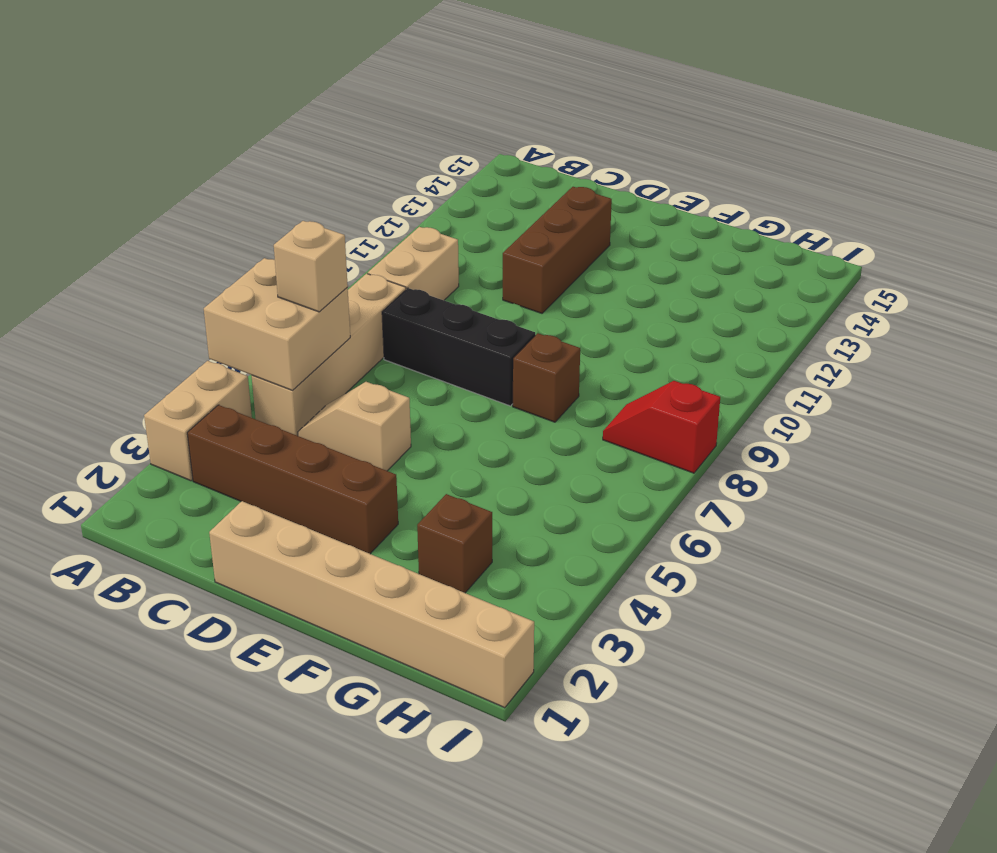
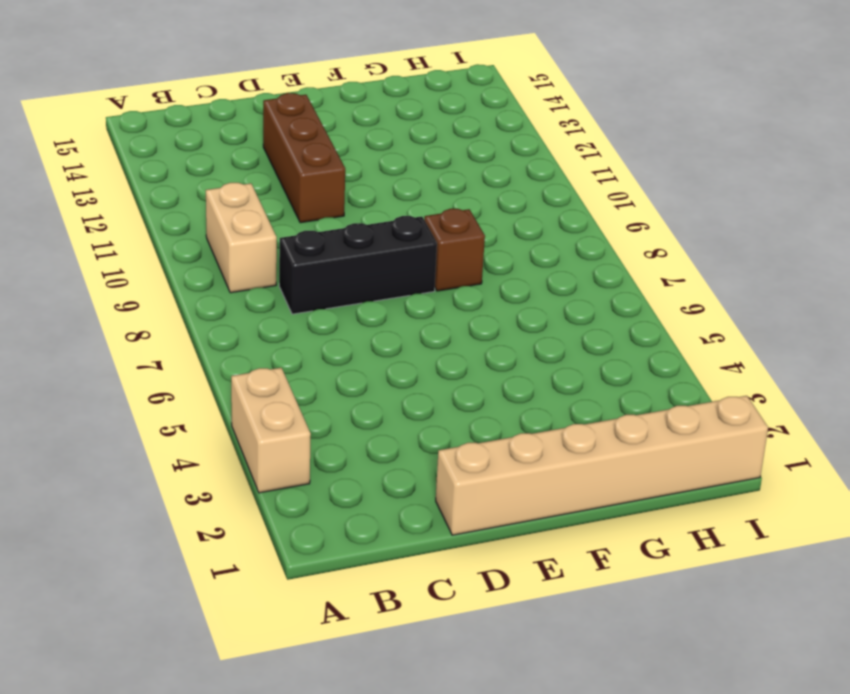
none -> brown 1x4 brick [187,405,398,554]
none -> tan 1x4 brick [252,274,406,436]
none -> tan 1x2 slope [298,382,411,471]

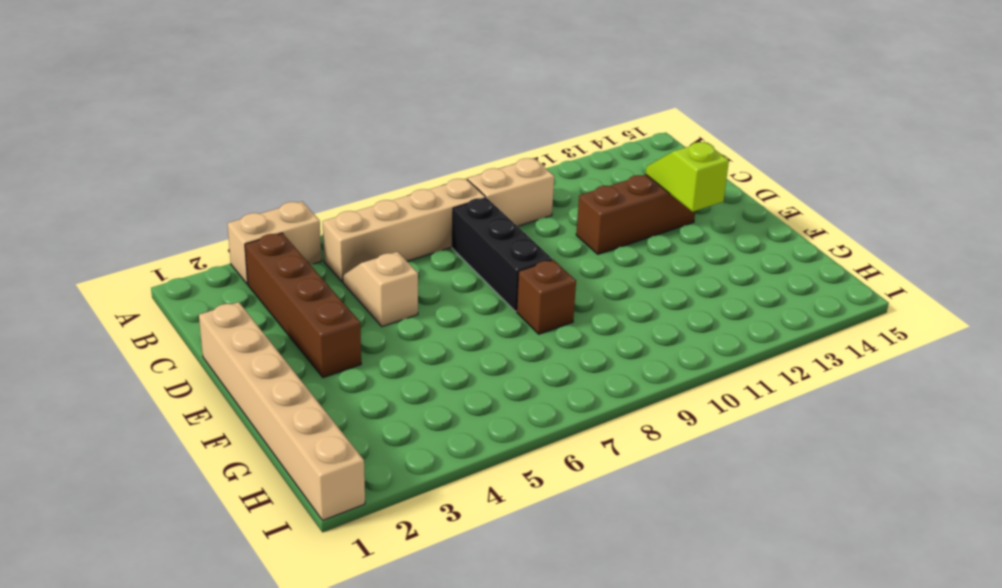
lime 1x2 slope [646,142,729,212] -> none
none -> brown 1x1 brick [417,494,492,593]
none -> red 1x2 slope [603,381,720,473]
none -> tan 2x2 brick [204,258,350,390]

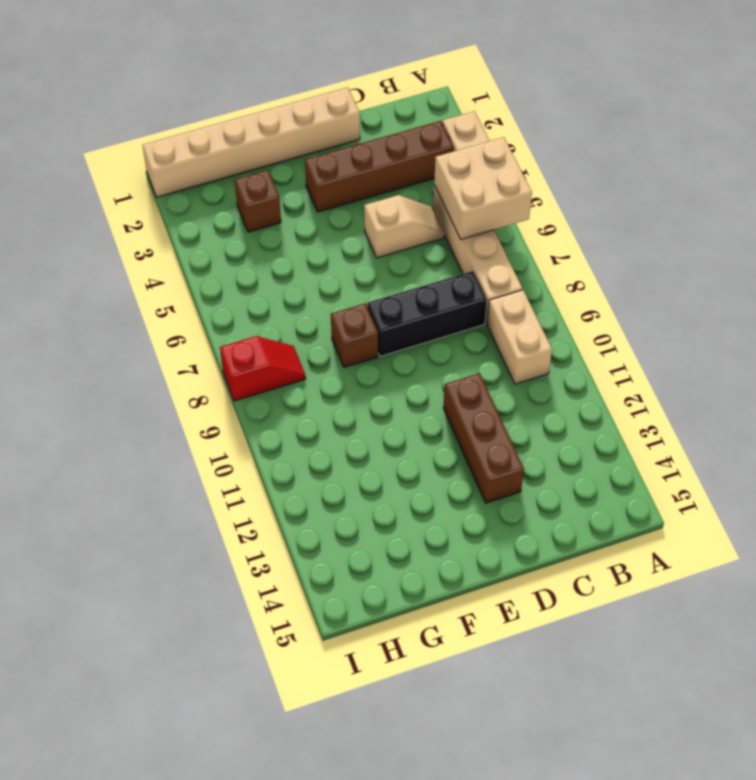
none -> tan 1x1 brick [274,221,348,312]

